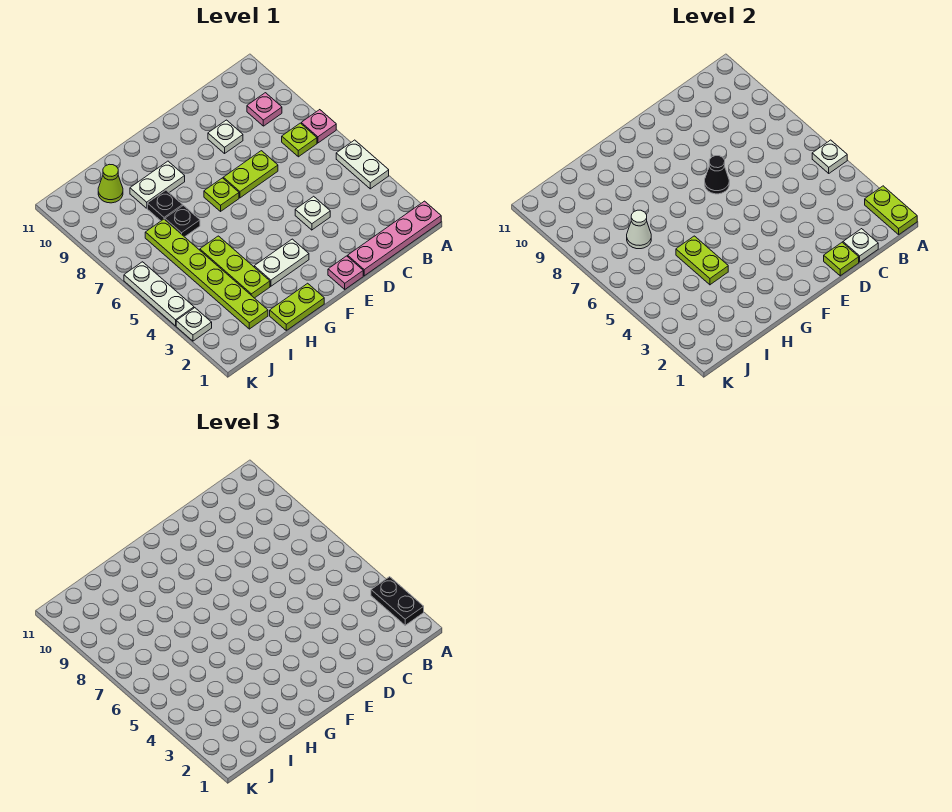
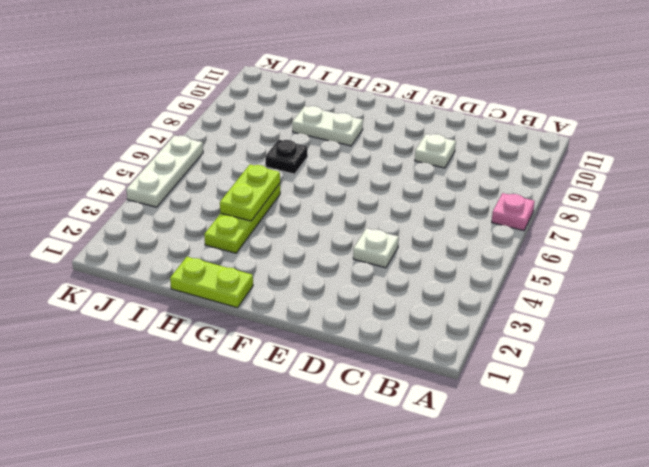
none -> pink 1x4 plate [348,201,441,276]
none -> white 1x2 plate [336,140,389,189]
none -> lime 1x1 plate [282,123,317,157]

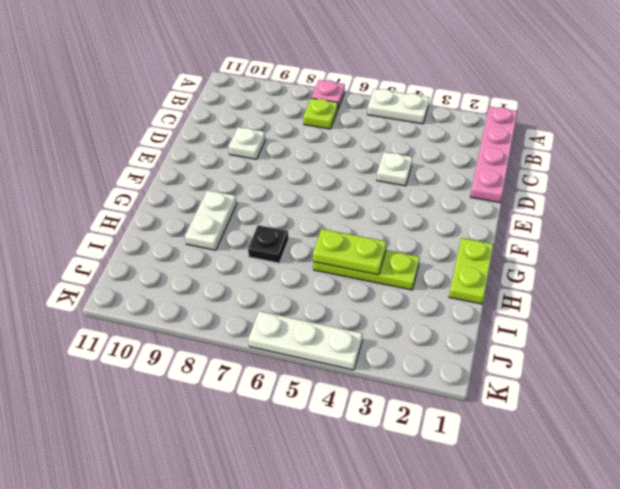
none -> pink 1x1 plate [247,93,282,126]
none -> lime 1x2 plate [223,151,278,198]
none -> pink 1x1 plate [328,256,363,289]

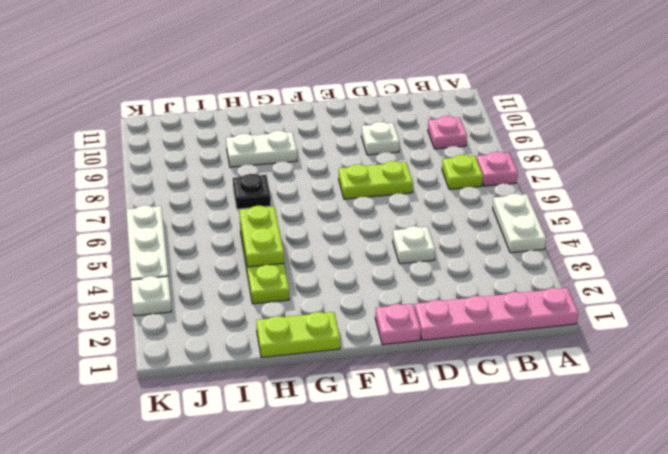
none -> white 1x2 plate [254,239,309,286]
none -> lime 1x1 plate [204,178,239,211]
none -> black 1x1 plate [147,190,183,221]

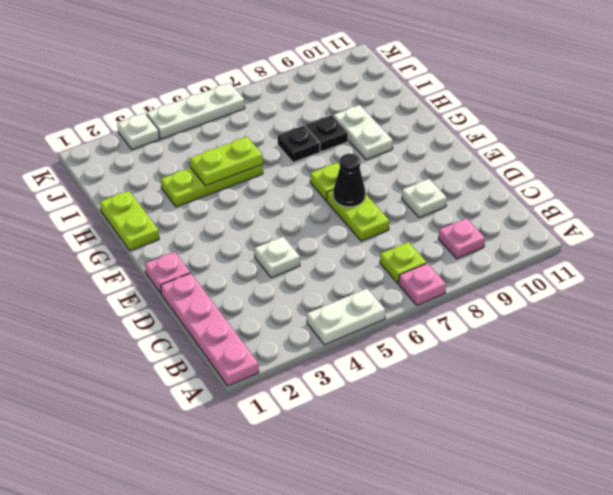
none -> white 1x2 plate [254,239,309,286]
none -> lime 1x6 plate [145,219,268,329]
none -> lime 1x1 cone [98,164,123,203]

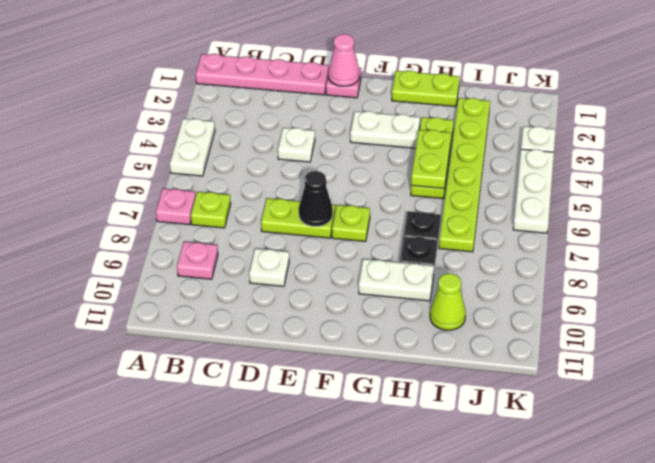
pink 1x1 cone [328,34,359,86] -> none
none -> lime 1x2 plate [865,186,917,234]
none -> white 1x1 plate [812,140,847,173]
none -> white 1x1 plate [843,229,878,262]

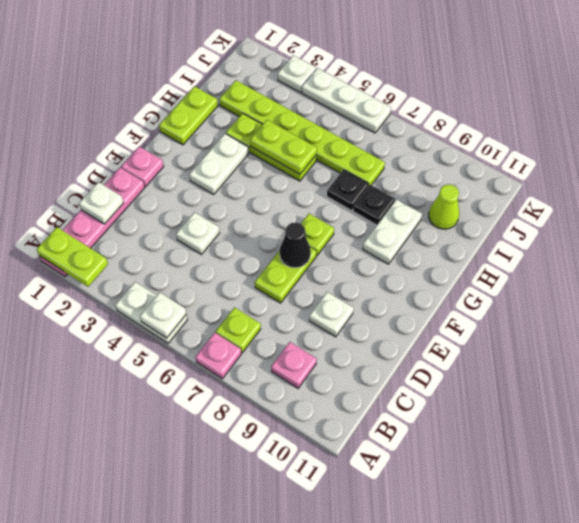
none -> lime 1x1 plate [824,242,859,276]
none -> white 1x1 cone [627,210,651,249]
none -> black 1x2 plate [371,577,424,625]

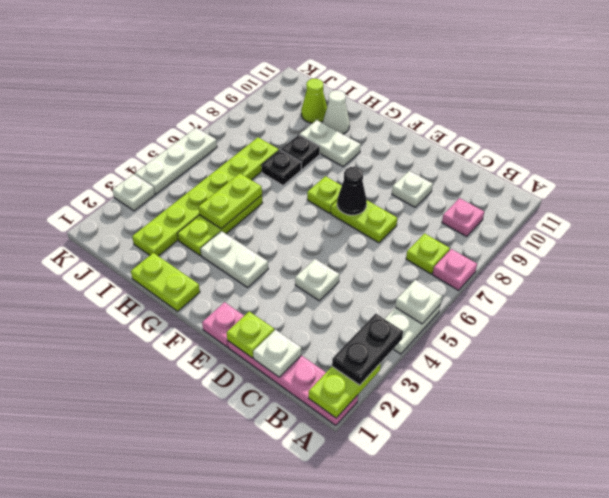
white 1x1 cone [323,90,350,134] -> white 1x1 cone moved to [627,210,651,249]

